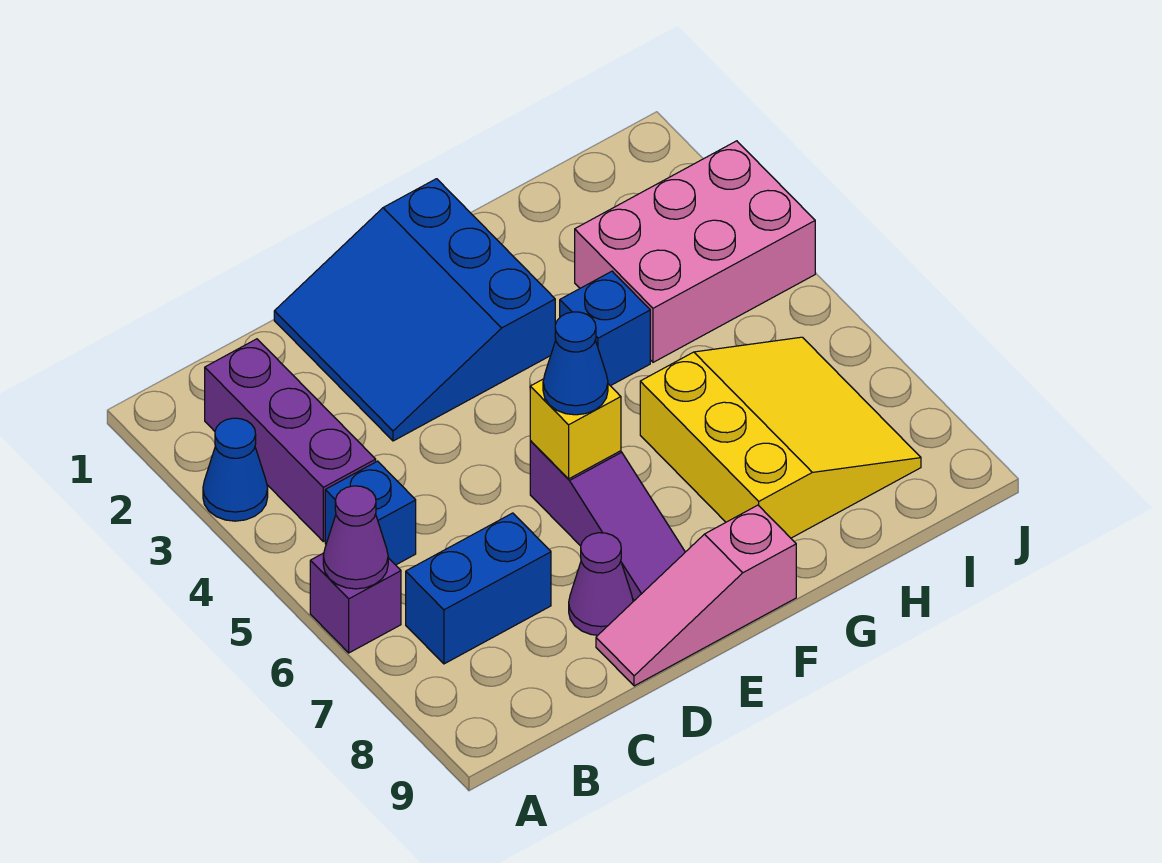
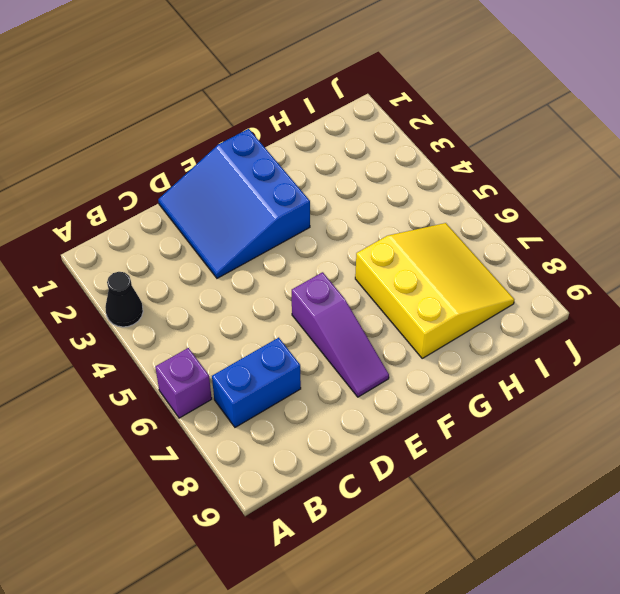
black 1x1 cone [105,272,143,327] -> blue 1x1 cone [203,418,268,521]
none -> purple 1x3 brick [205,339,376,541]
none -> blue 1x1 brick [325,461,416,565]
none -> purple 1x1 cone [569,533,633,635]

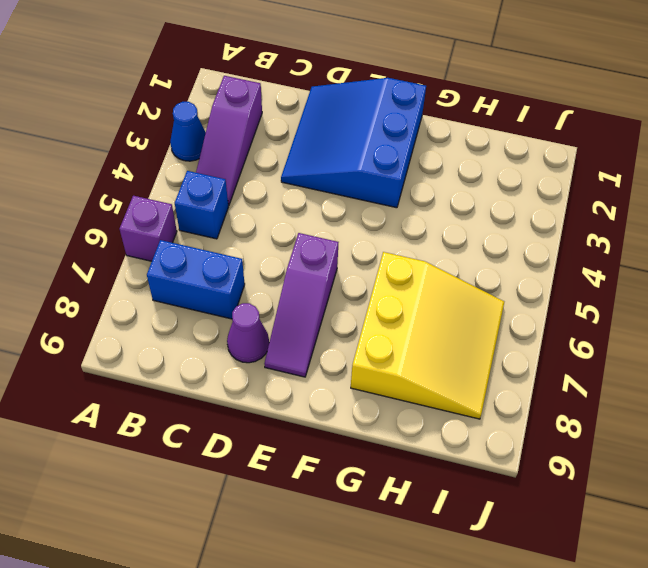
purple 1x3 slope [196,76,262,205] -> purple 1x3 brick [205,339,376,541]
none -> pink 1x3 slope [596,505,796,686]
none -> blue 1x1 brick [560,271,650,386]
none -> pink 2x3 brick [575,141,815,362]

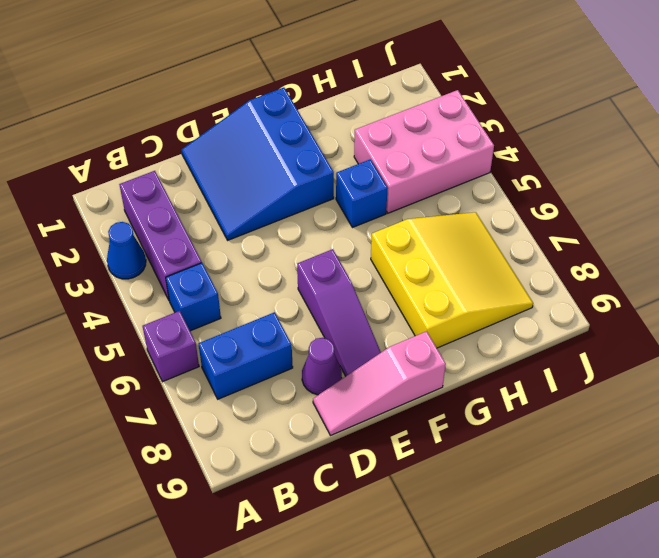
none -> purple 1x1 cone [323,486,388,589]
none -> yellow 1x1 brick [530,379,621,479]
none -> blue 1x1 cone [543,312,608,415]

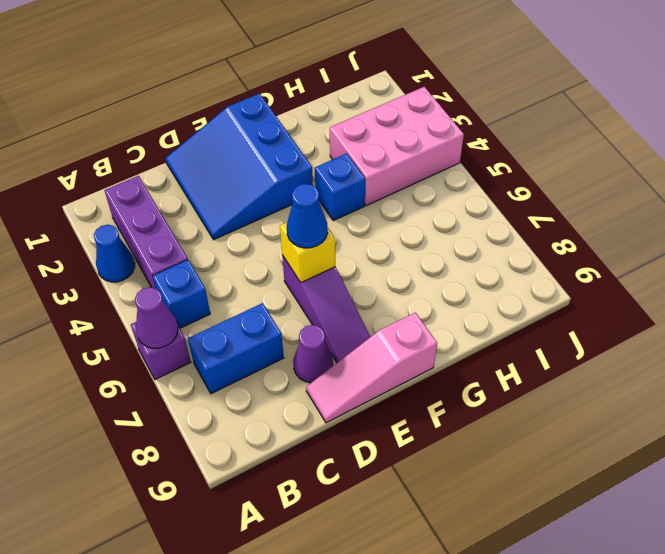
none -> yellow 3x3 slope [640,337,921,538]

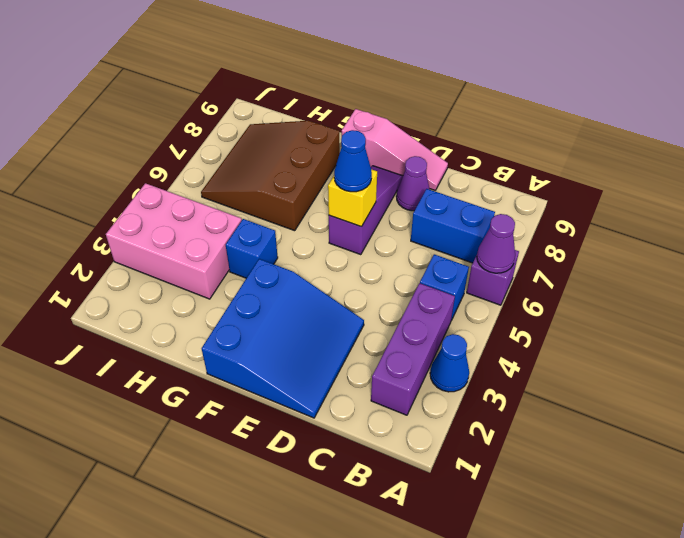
brown 3x3 slope [201,121,340,231] -> yellow 3x3 slope [640,337,921,538]

